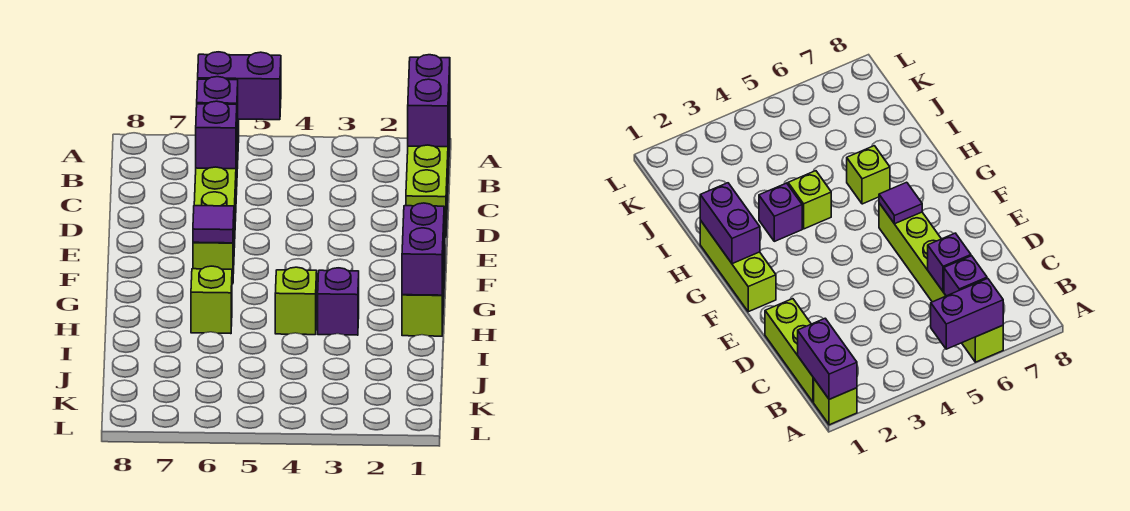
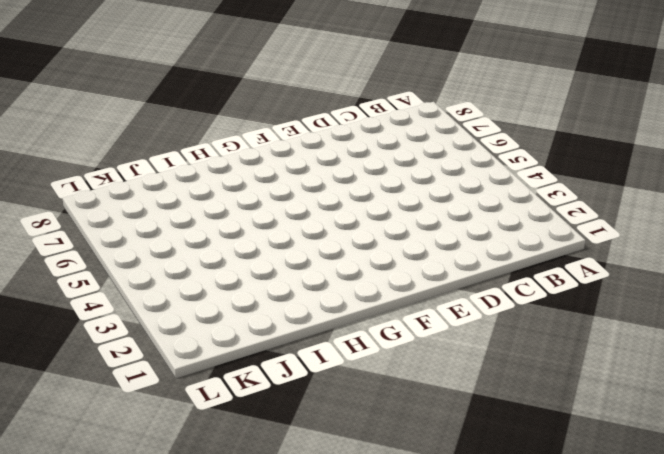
none -> lime 1x1 brick [814,379,857,425]
none -> lime 1x6 brick [193,119,239,284]
none -> lime 1x3 brick [406,133,449,237]

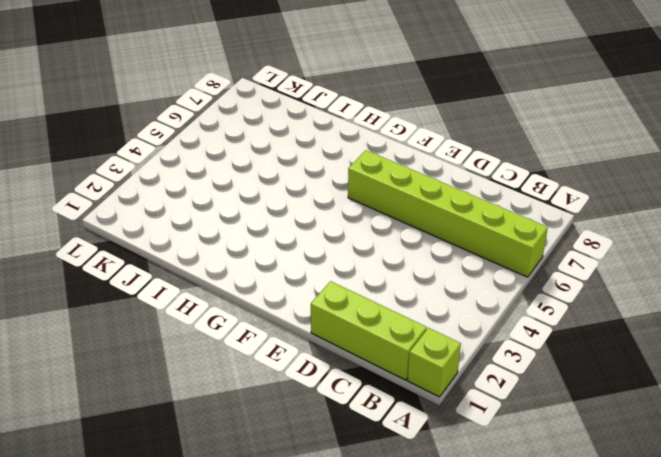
none -> lime 1x3 brick [402,223,445,336]
none -> purple 1x1 brick [318,268,359,335]
none -> lime 1x1 brick [275,267,317,335]

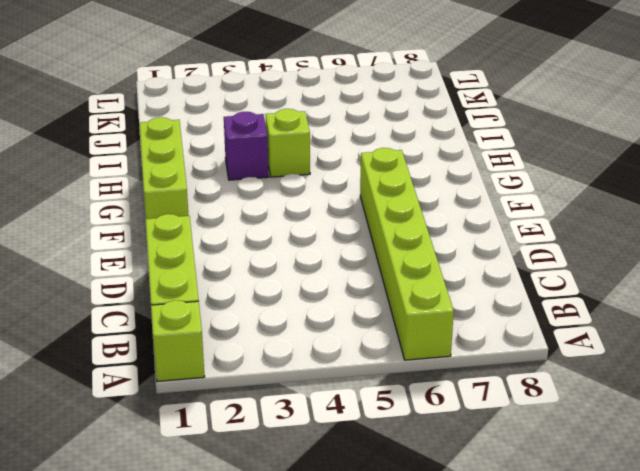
none -> lime 1x1 brick [191,266,232,334]
none -> purple 1x2 brick [408,55,450,147]
none -> purple 1x2 brick [198,52,281,120]

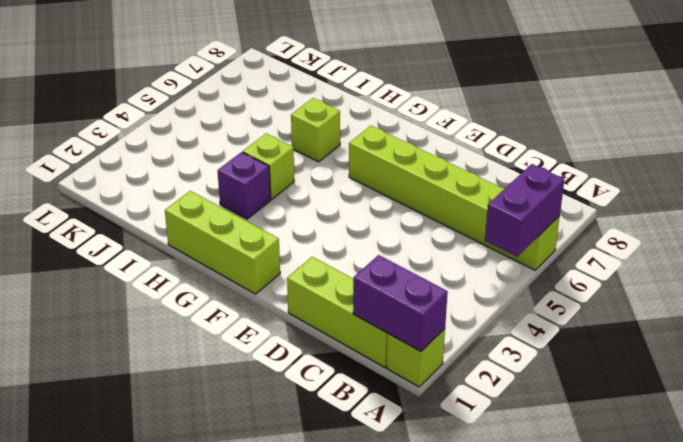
none -> purple 1x1 brick [197,77,238,128]
none -> purple 1x1 brick [196,101,237,169]
none -> purple 1x1 tile [193,206,234,243]

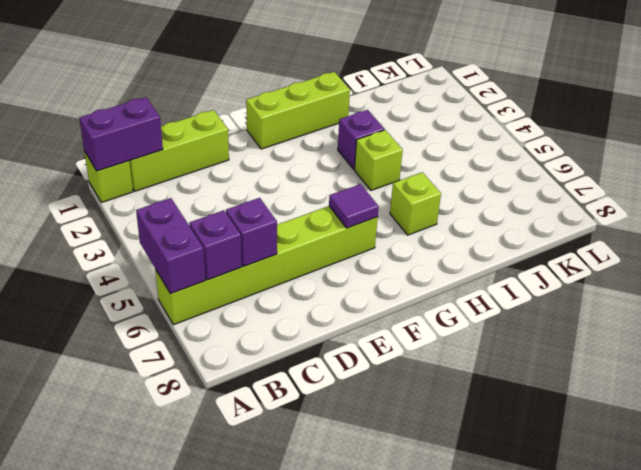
none -> purple 1x2 brick [402,203,444,295]

